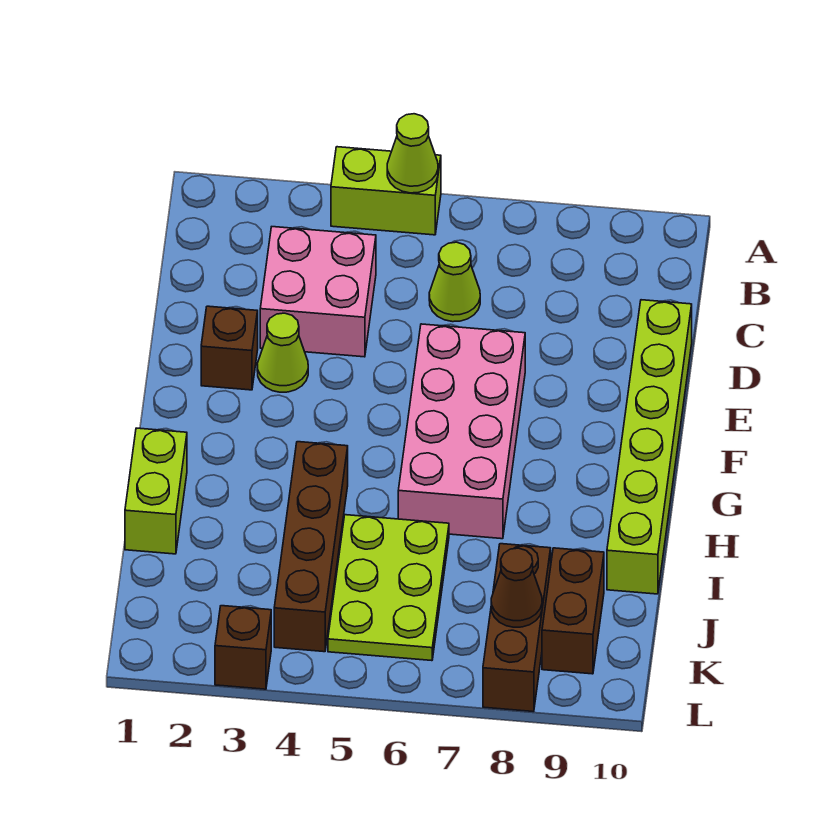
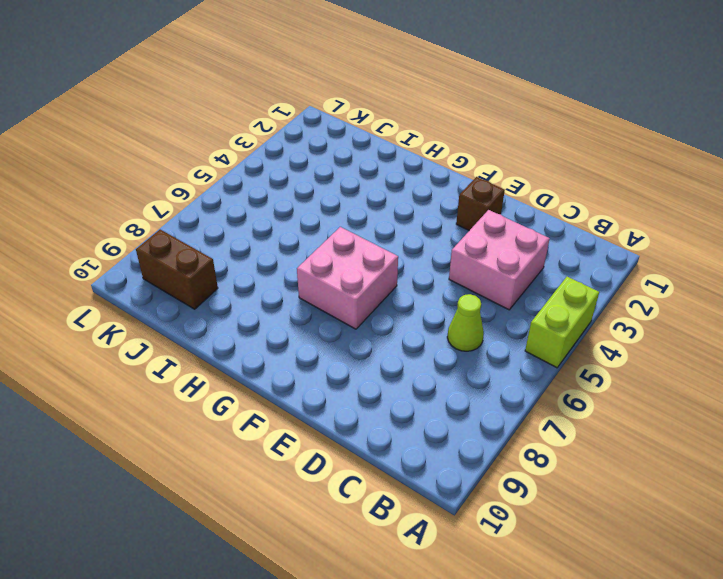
pink 2x2 brick [297,227,398,329] -> pink 2x4 brick [398,324,525,539]
none -> lime 1x6 brick [607,300,692,594]
none -> lime 1x1 cone [257,313,308,392]
none -> lime 1x2 brick [125,428,187,554]

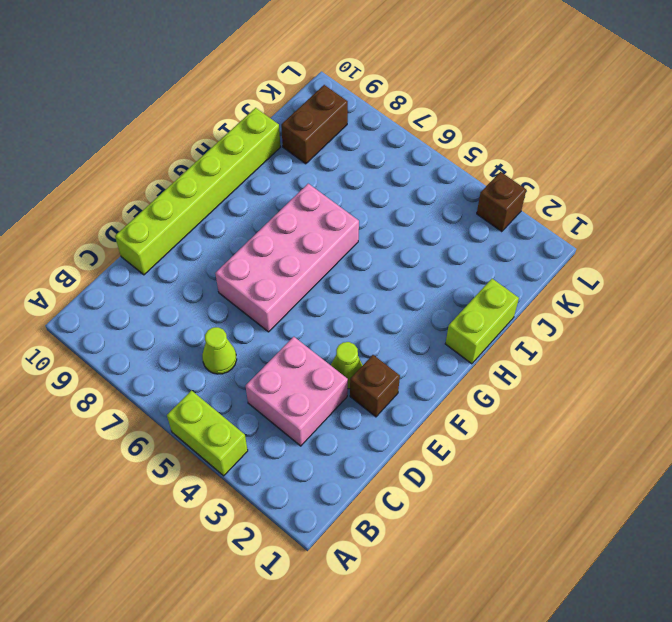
none -> brown 1x4 brick [274,442,348,652]
none -> lime 2x3 plate [328,515,449,661]
none -> brown 1x3 brick [483,544,551,712]

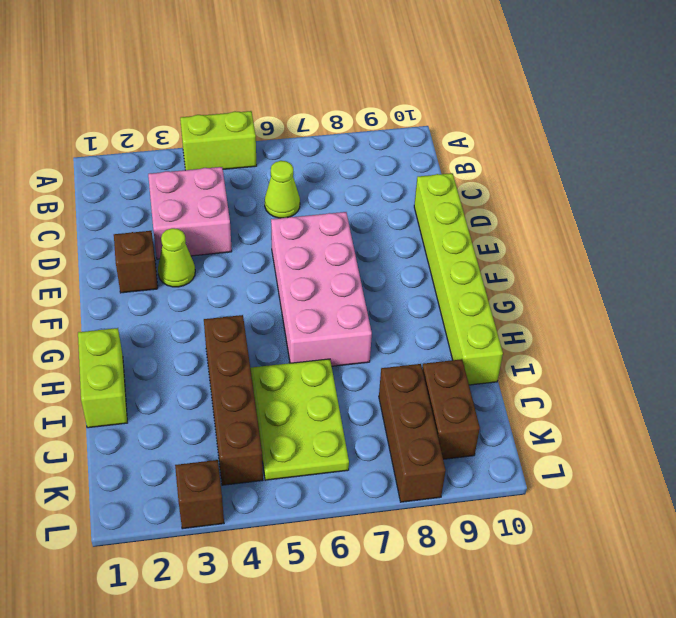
none -> lime 1x1 cone [387,114,438,193]
none -> brown 1x1 cone [491,548,542,627]

